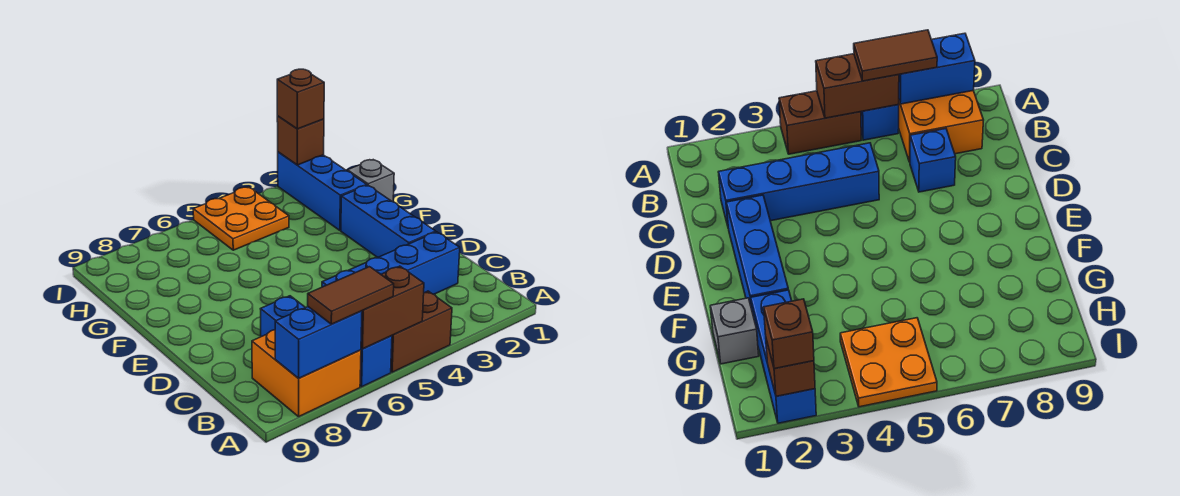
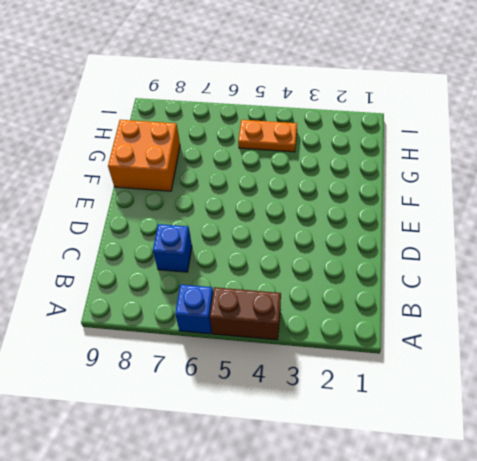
orange 2x2 brick [108,120,180,191] -> orange 2x2 brick moved to [252,330,361,417]
orange 1x2 plate [238,120,297,152] -> orange 2x2 plate [193,187,289,250]
none -> blue 1x4 brick [322,232,460,294]
none -> blue 1x3 brick [341,185,436,257]
none -> grey 1x1 brick [347,160,394,202]

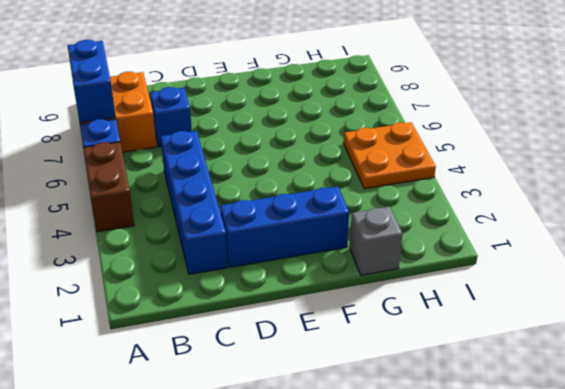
none -> blue 1x3 brick [278,152,367,230]
none -> brown 1x2 brick [361,266,424,349]
none -> brown 1x1 brick [277,116,324,165]

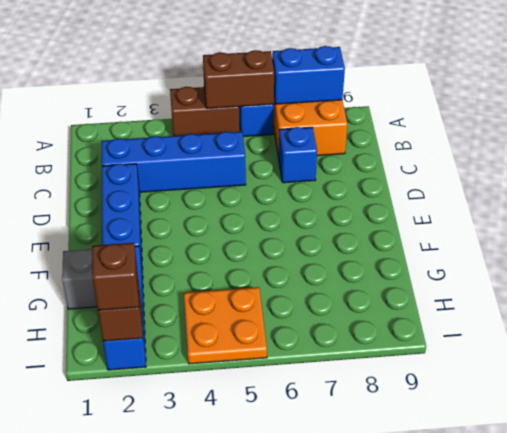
none -> brown 1x2 tile [308,267,394,324]

